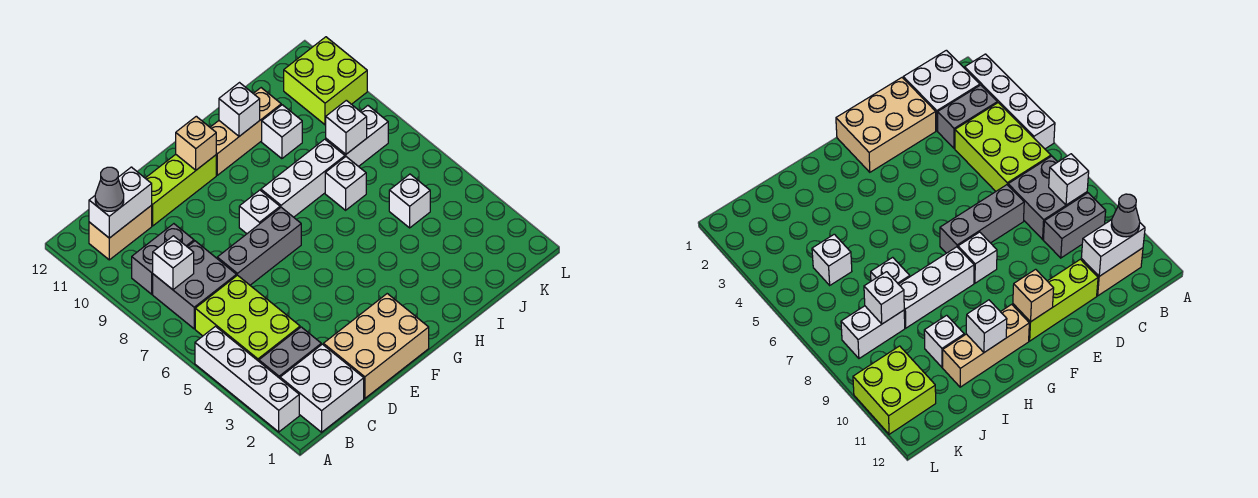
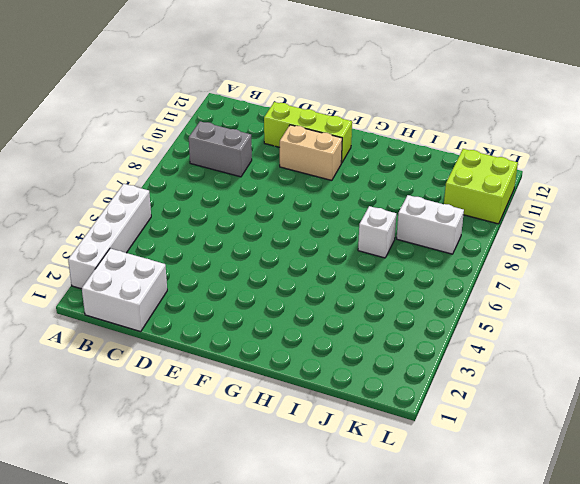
tan 1x2 brick [280,125,342,180] -> tan 1x2 brick moved to [89,205,152,260]
none -> grey 1x2 brick [259,327,321,378]
none -> lime 2x3 brick [195,275,300,361]
none -> grey 2x2 brick [153,241,236,329]

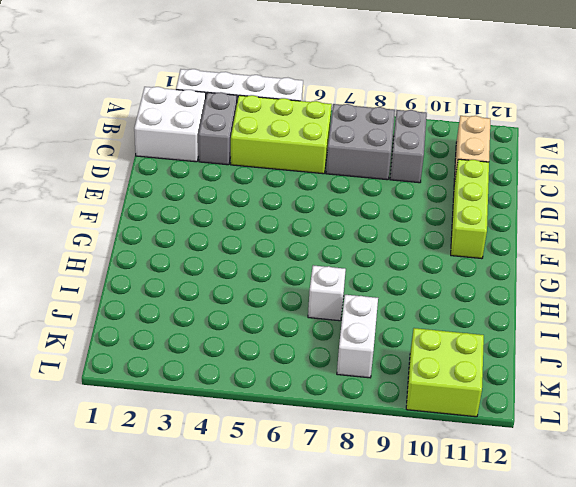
none -> tan 2x3 brick [323,294,429,398]
none -> grey 1x3 brick [217,207,301,285]
none -> white 1x1 brick [239,190,280,234]

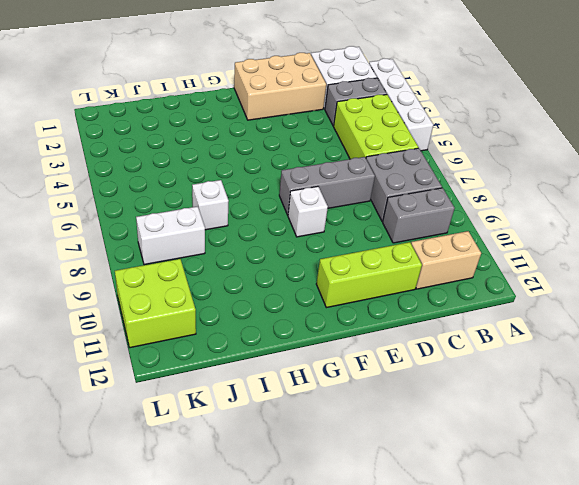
none -> white 1x3 brick [261,139,345,217]
none -> tan 1x3 brick [210,88,281,175]
none -> white 1x1 brick [262,105,302,159]

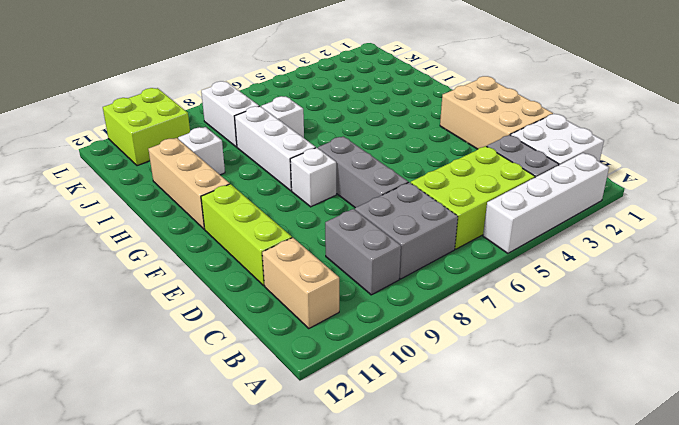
none -> white 1x1 brick [389,174,430,228]
none -> white 1x1 brick [153,236,194,290]
none -> white 1x2 brick [89,167,152,238]

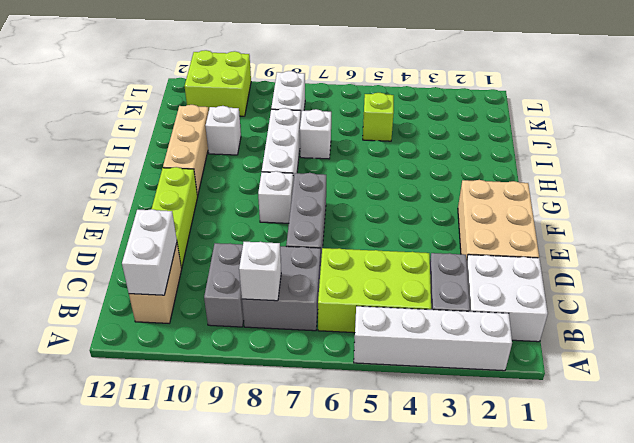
lime 1x1 brick [363,93,394,141] -> white 1x1 brick [389,174,430,228]
none -> tan 1x1 brick [176,116,216,170]
none -> white 1x1 brick [219,83,260,136]
none -> white 1x1 brick [326,100,367,154]

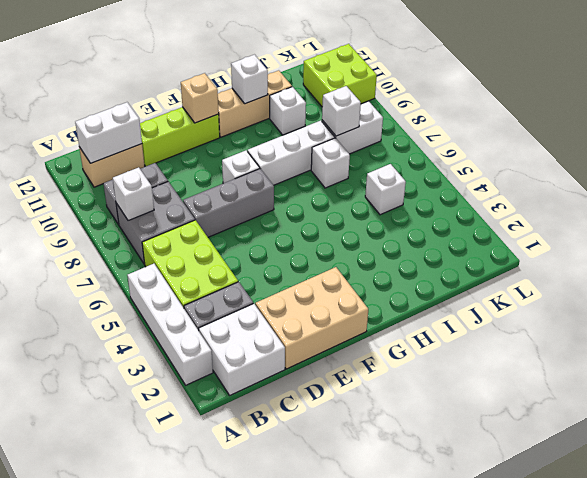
none -> grey 1x1 cone [95,167,124,211]

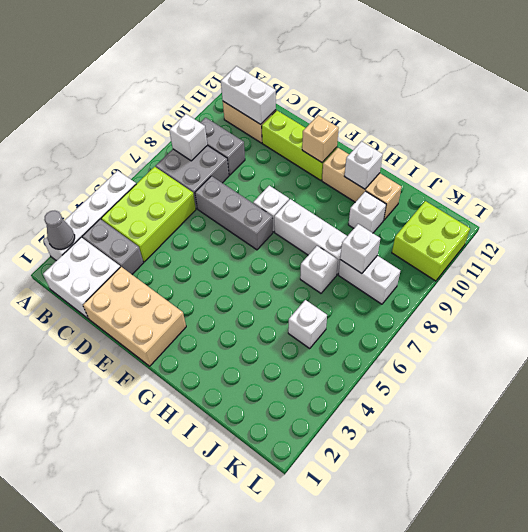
grey 1x1 cone [44,211,75,249] -> grey 1x1 cone moved to [95,167,124,211]

